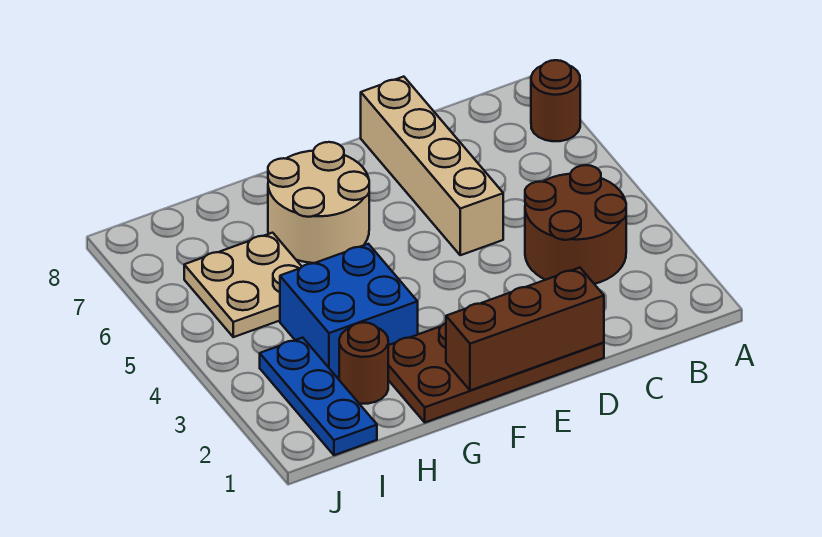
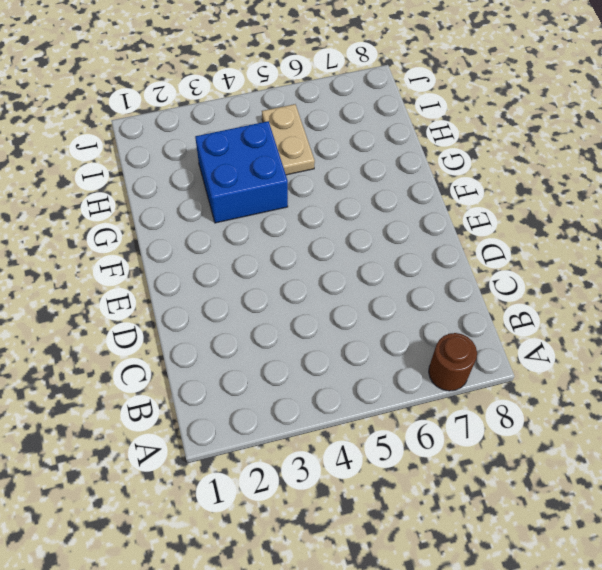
tan 1x2 plate [262,104,315,175] -> tan 2x2 plate [184,233,302,337]
none -> brown 2x2 round brick [525,165,626,284]
none -> brown 2x4 plate [388,323,604,422]

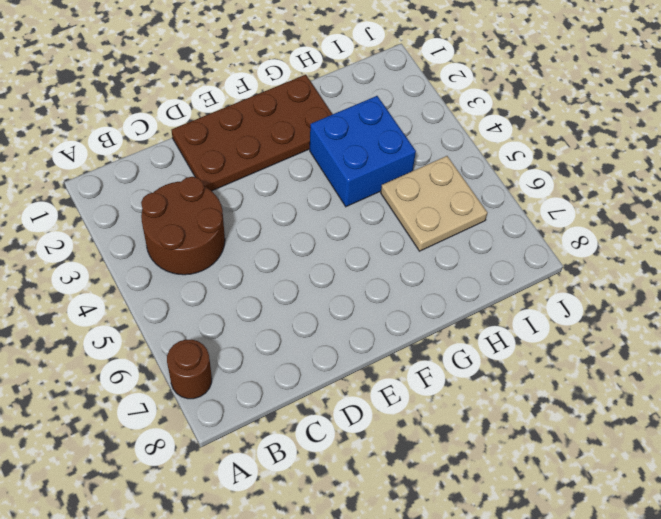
none -> tan 1x4 brick [361,77,503,255]
none -> tan 2x2 round brick [268,142,369,263]

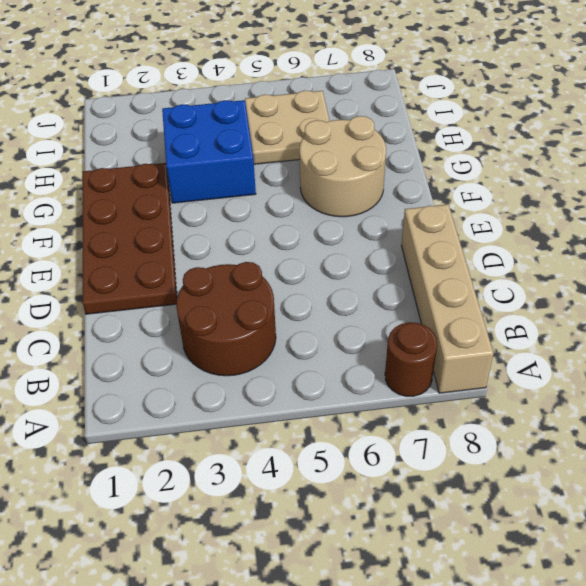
tan 1x4 brick [401,204,494,393] -> tan 1x4 brick turned to [361,77,503,255]
none -> brown 1x1 round brick [339,323,388,404]
none -> blue 1x3 plate [260,338,377,455]

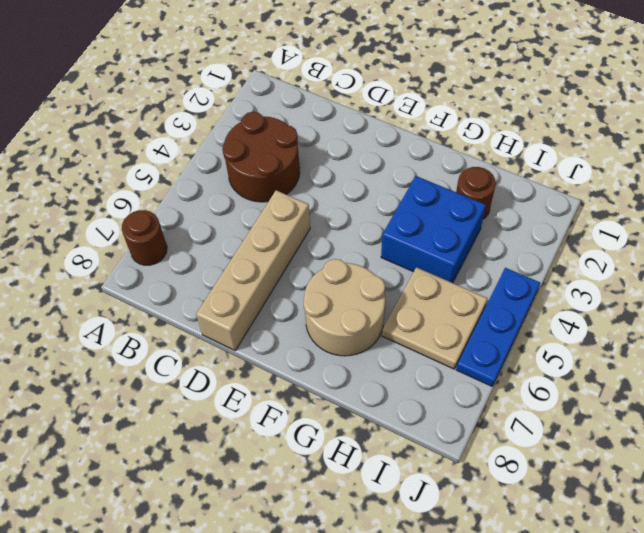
blue 1x3 plate [456,268,540,386] -> blue 1x3 plate moved to [260,338,377,455]
none -> brown 2x4 plate [388,323,604,422]
none -> brown 1x3 brick [446,268,604,390]

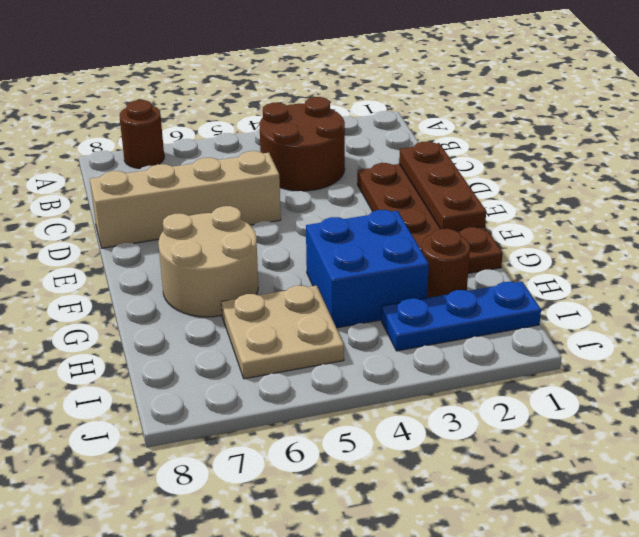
brown 1x3 plate [399,142,486,231] -> brown 1x3 brick [446,268,604,390]

